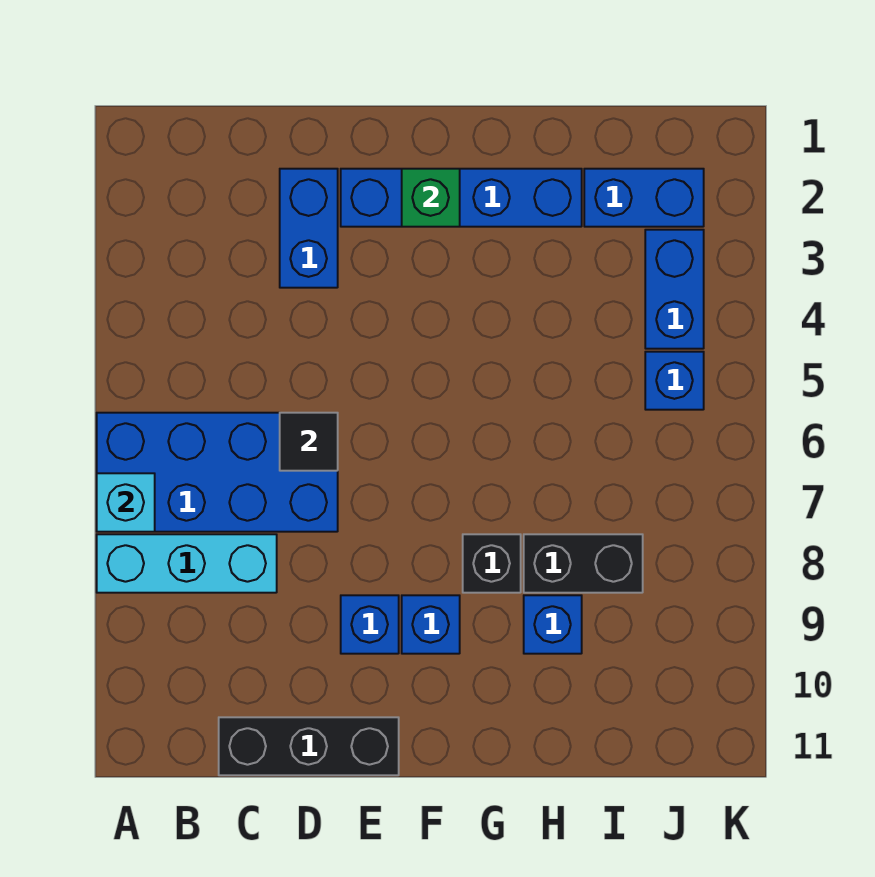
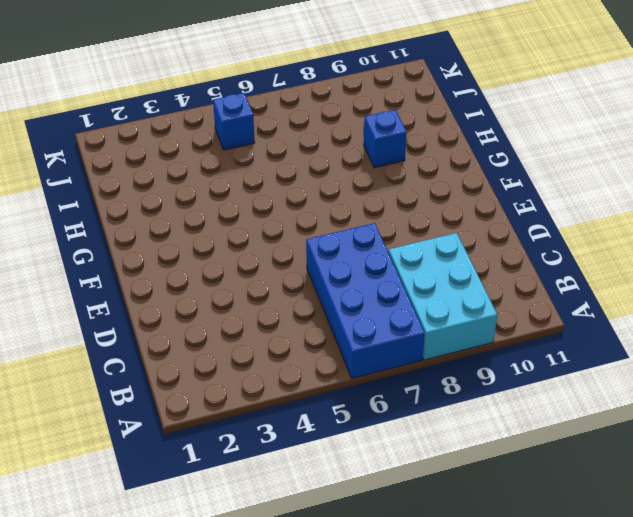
cyan 2x3 brick [389,233,497,360] -> cyan 1x3 brick [97,534,277,593]
none -> black 1x3 brick [219,717,399,775]
none -> blue 1x2 brick [280,169,338,288]
none -> blue 1x4 brick [341,169,582,227]

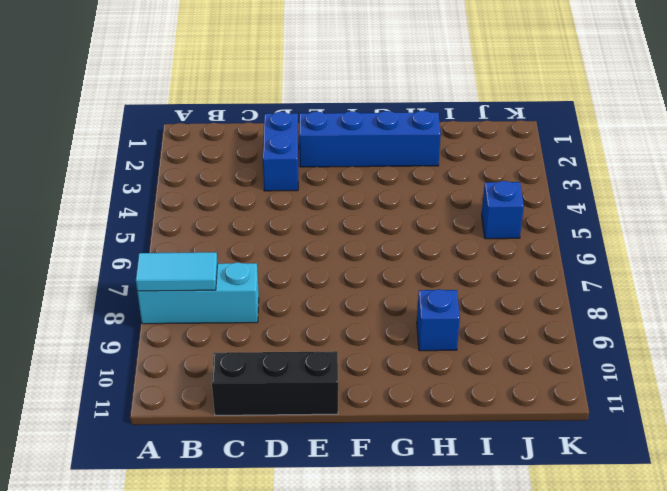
cyan 1x2 tile [136,252,218,291] -> none
none -> blue 2x4 brick [97,413,338,532]
none -> blue 1x1 brick [341,595,399,654]
none -> blue 1x1 brick [402,595,460,654]

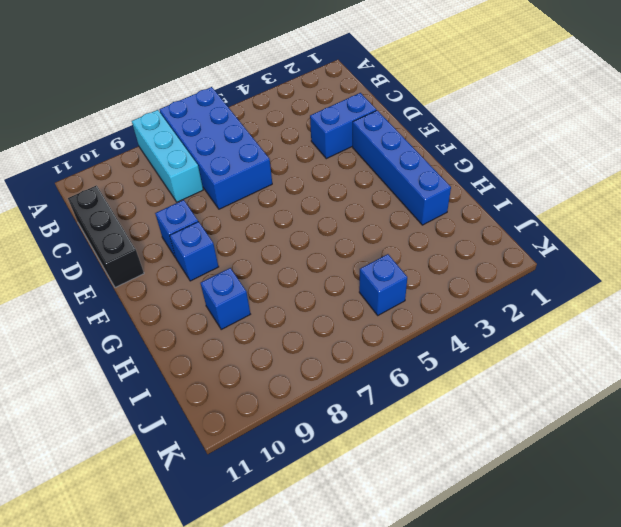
none -> black 1x1 brick [463,534,521,593]
none -> black 1x2 brick [524,534,643,593]
none -> blue 1x2 brick [584,169,704,227]

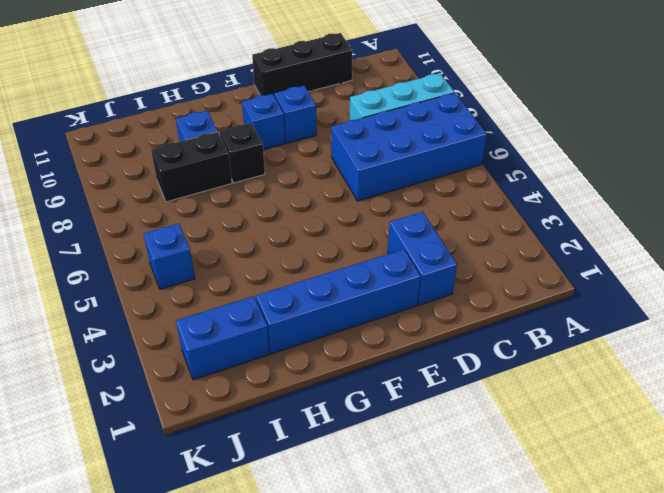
none -> blue 1x2 brick [645,230,704,349]
none -> cyan 1x1 brick [97,473,155,532]
none -> black 1x1 tile [280,413,338,471]

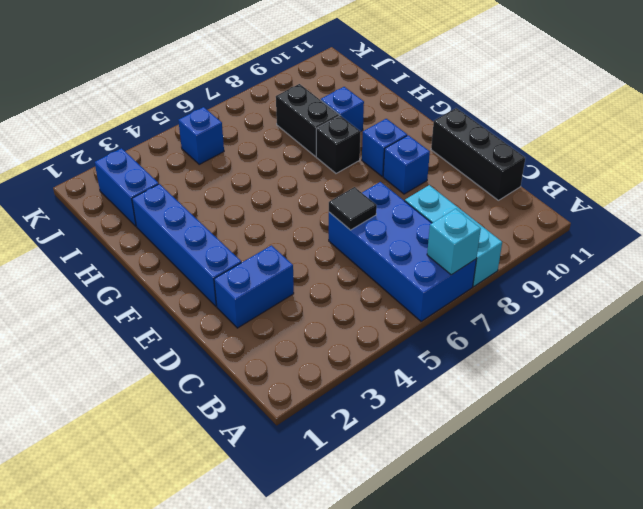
none -> blue 1x2 brick [645,230,704,349]
none -> green 1x1 brick [402,169,460,227]

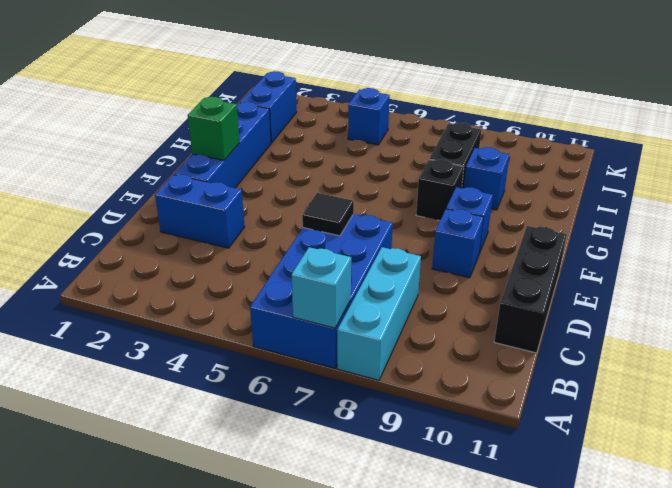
none -> blue 1x2 brick [645,230,704,349]

